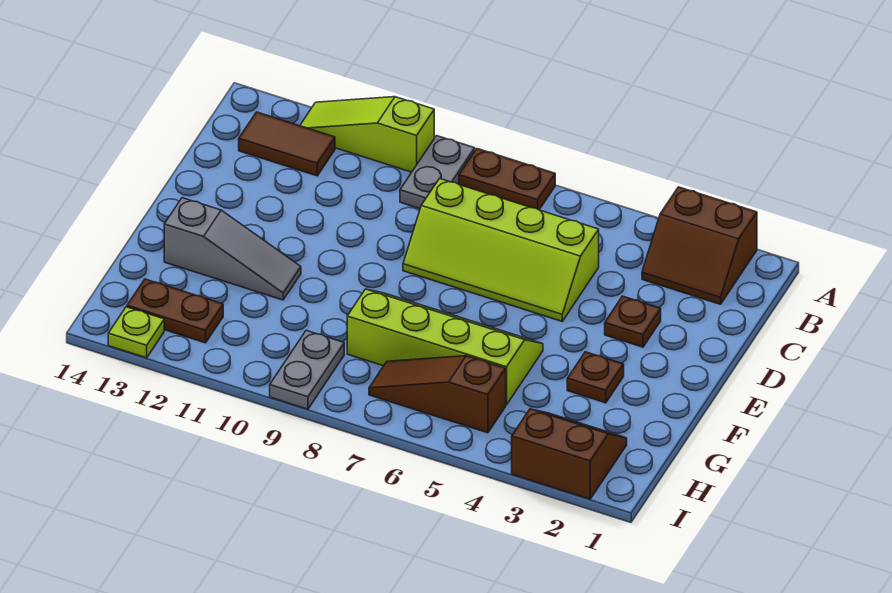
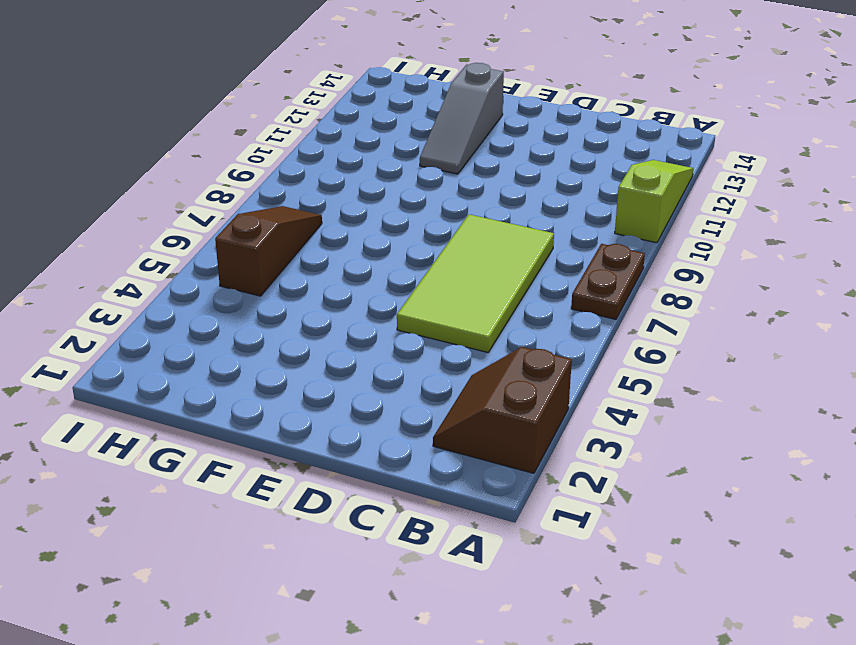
lime 2x4 tile [397,214,554,352] -> lime 2x4 slope [403,178,599,321]
none -> grey 1x2 plate [400,136,475,209]
none -> brown 1x2 tile [239,112,335,176]
none -> brown 1x1 plate [605,296,661,347]

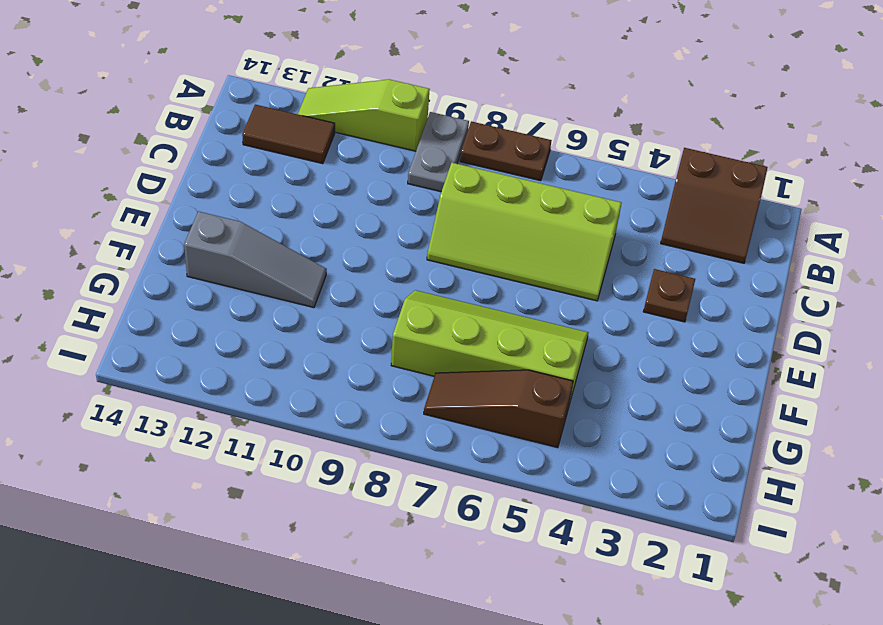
none -> brown 1x1 plate [567,352,624,403]
none -> brown 2x2 slope [512,409,627,499]
none -> grey 1x2 plate [270,330,344,409]

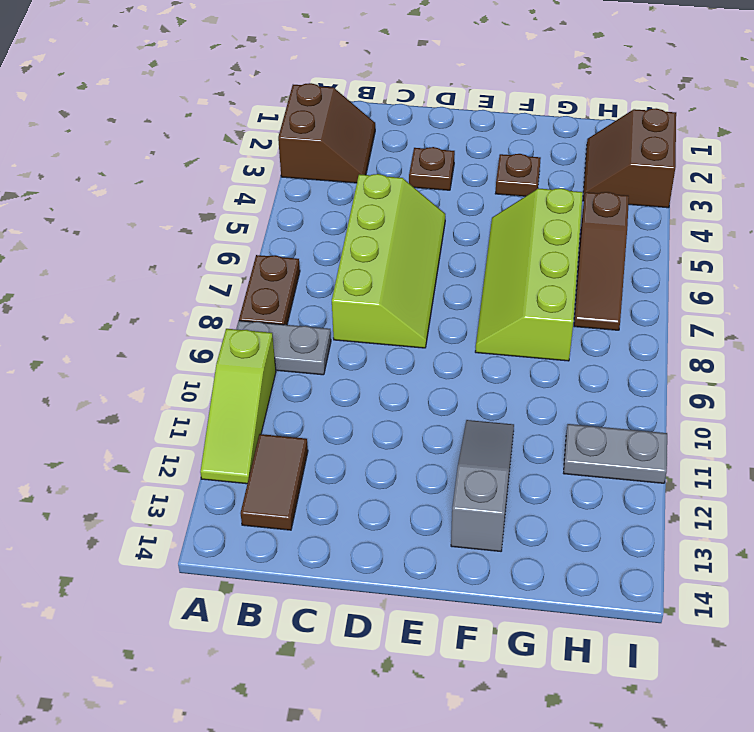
grey 1x2 plate [564,424,667,483] -> grey 1x2 plate moved to [270,330,344,409]
none -> brown 1x2 plate [127,279,223,343]
none -> lime 1x1 plate [108,307,164,358]

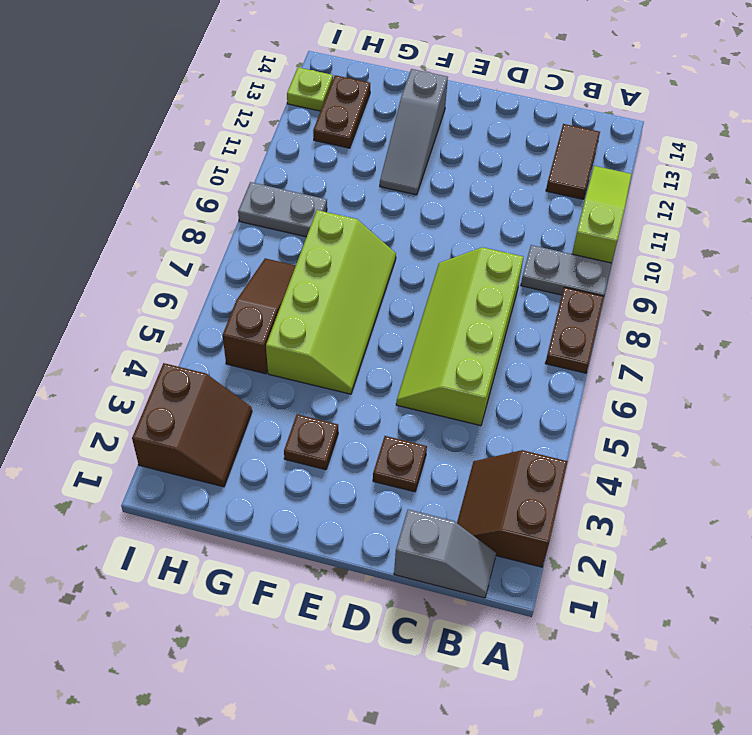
grey 1x2 slope [394,510,496,598] -> none

